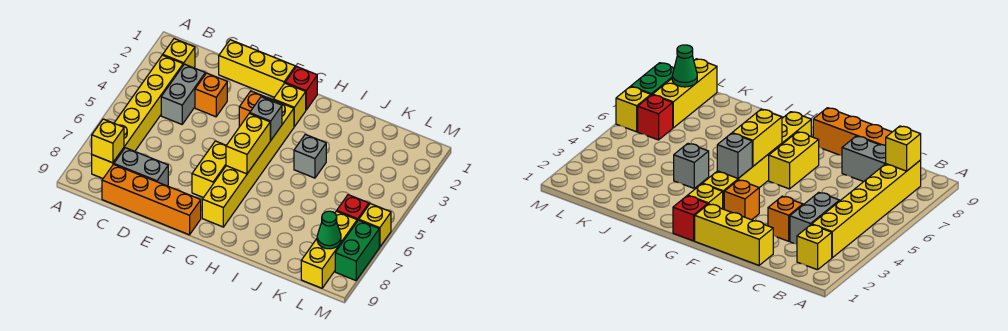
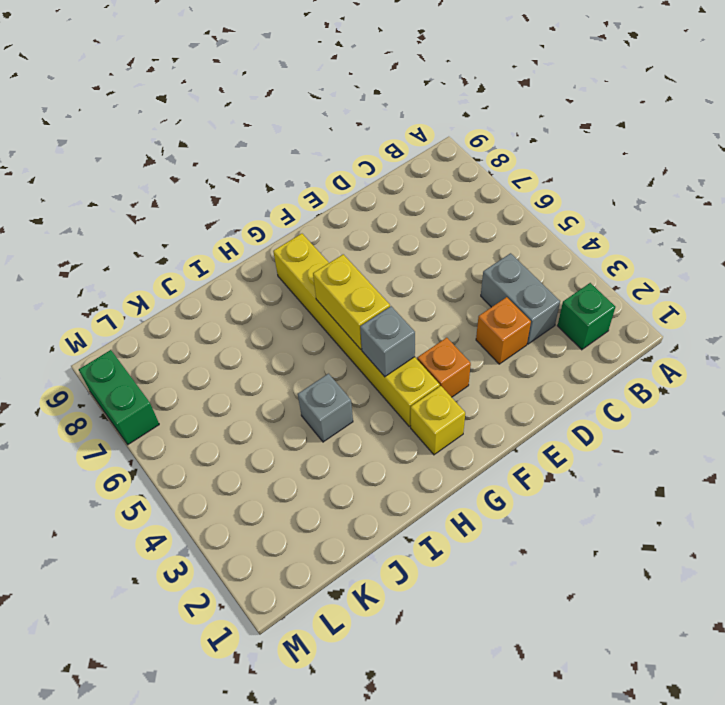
green 1x1 brick [557,283,615,350] -> yellow 1x1 brick [163,39,195,68]
none -> yellow 1x6 brick [92,55,183,178]
none -> grey 1x2 brick [114,148,168,186]
none -> orange 1x4 brick [102,164,201,235]

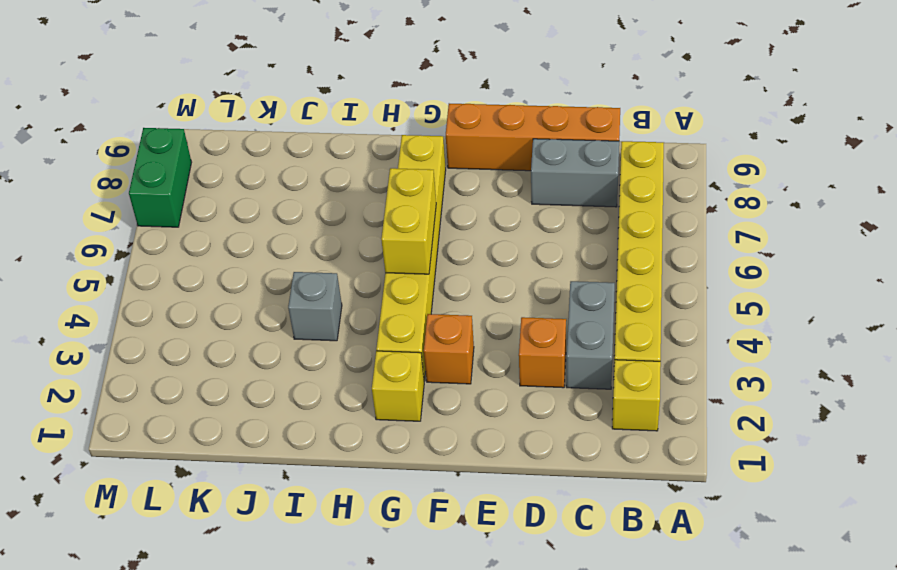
none -> yellow 1x3 brick [219,40,295,97]
none -> yellow 1x2 brick [192,141,226,198]
none -> red 1x1 brick [285,67,317,110]

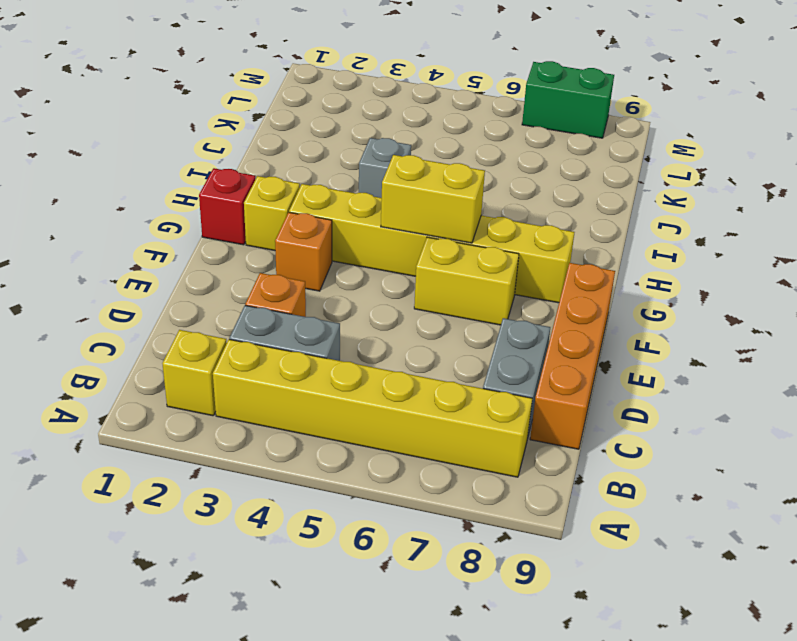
none -> yellow 1x3 brick [219,40,295,97]
none -> red 1x1 brick [337,195,369,221]
none -> yellow 1x3 brick [301,211,357,288]

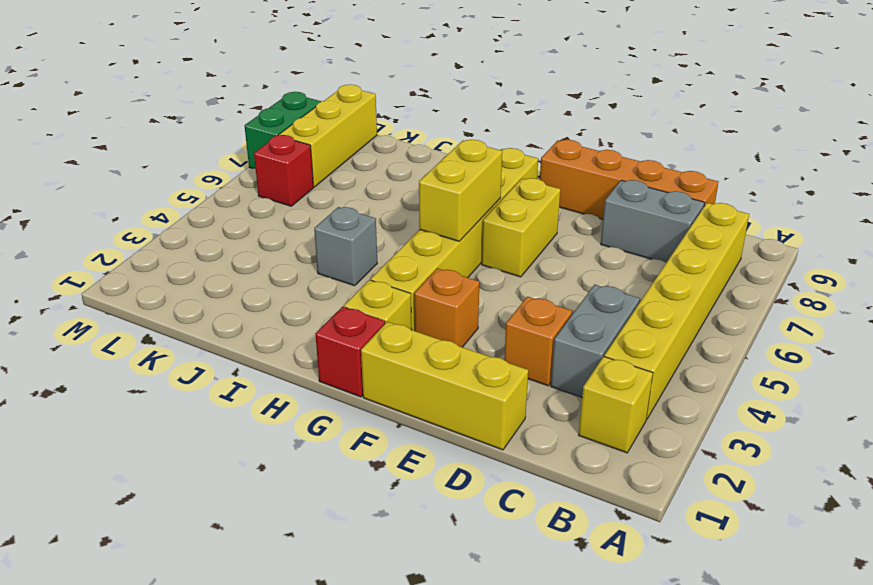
none -> yellow 1x1 brick [359,204,391,247]
none -> yellow 1x1 brick [92,119,124,163]
none -> grey 1x1 brick [250,97,282,140]

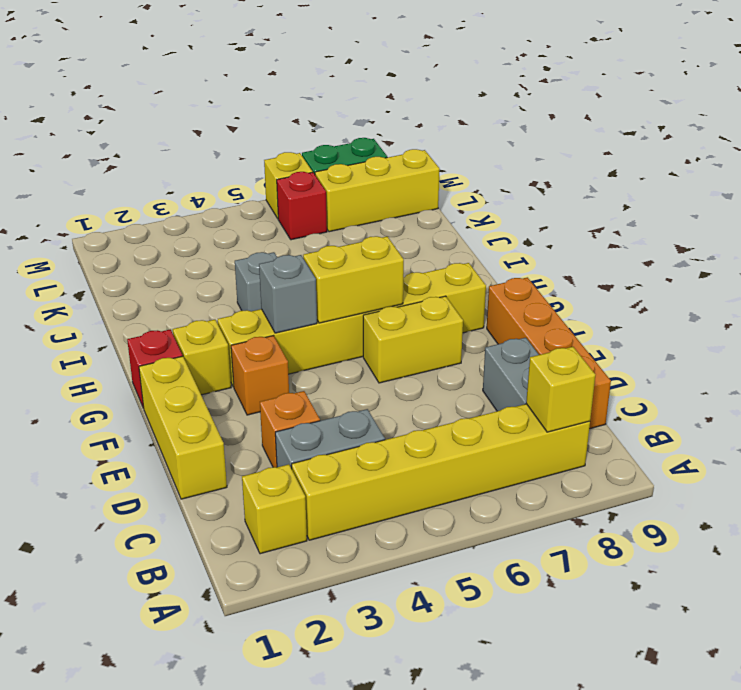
none -> green 1x1 cone [317,211,341,249]

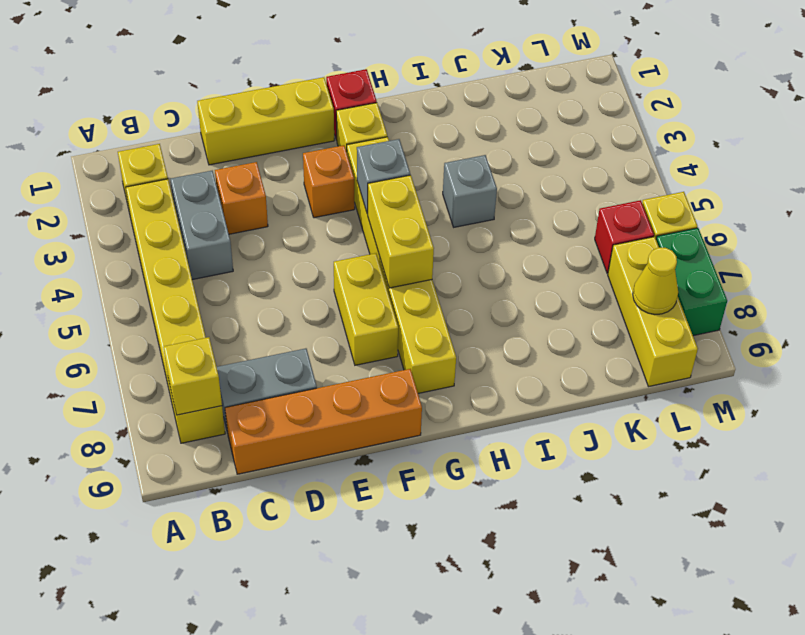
yellow 1x1 cone [633,248,678,314] -> green 1x1 cone [317,211,341,249]

